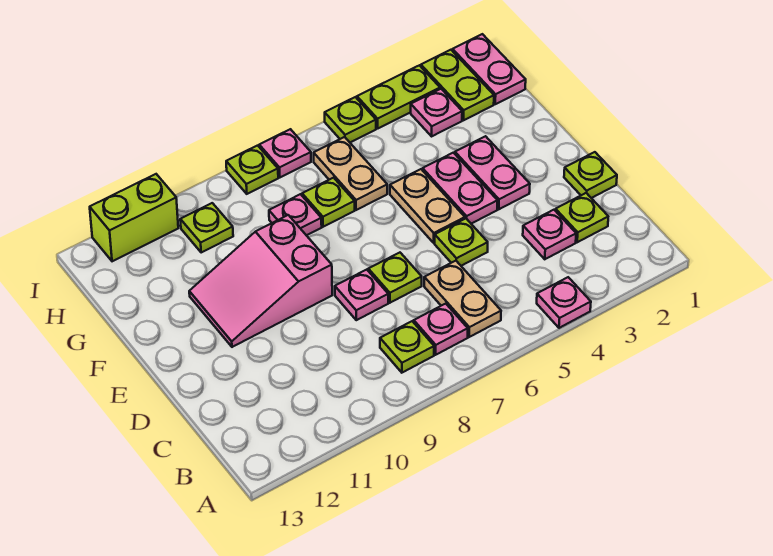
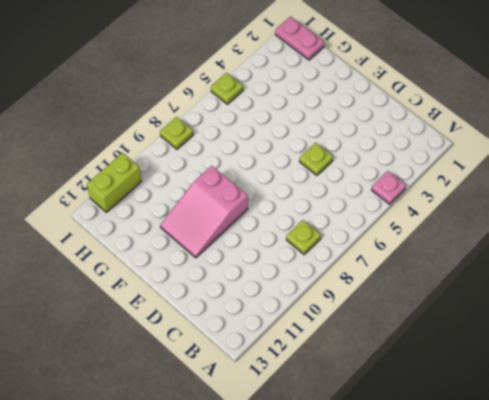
none -> tan 1x2 plate [424,261,501,337]
none -> pink 1x1 plate [414,304,468,355]
none -> lime 1x1 plate [555,193,608,242]

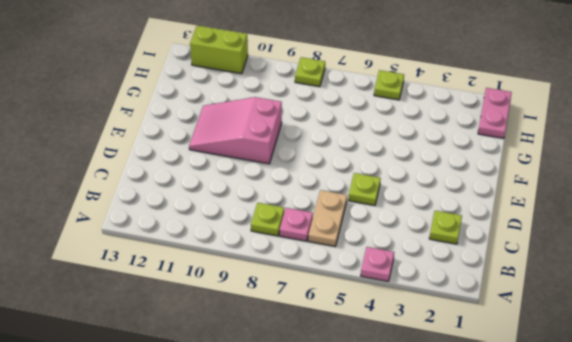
none -> pink 1x1 plate [523,210,576,259]
none -> lime 1x1 plate [564,152,617,198]
none -> lime 1x1 plate [368,253,422,303]

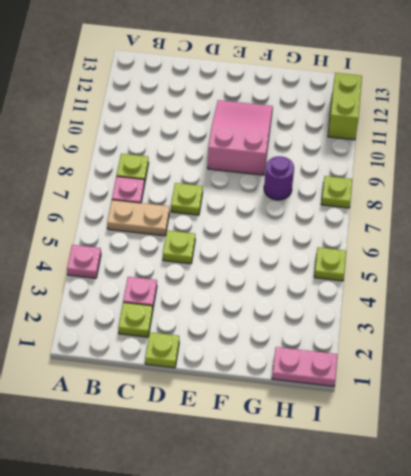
purple 1x1 round brick [264,156,294,200] -> pink 1x1 plate [269,194,322,235]
none -> pink 1x1 plate [335,270,388,320]
none -> pink 1x2 plate [455,136,530,209]
none -> pink 1x2 plate [423,153,498,224]

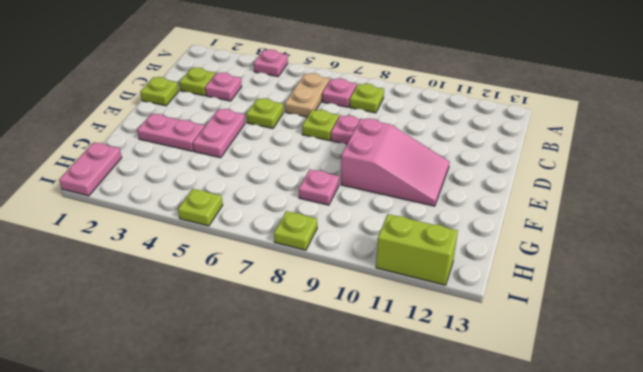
pink 1x2 plate [137,114,204,151] -> pink 1x2 plate turned to [455,136,530,209]
none -> tan 1x2 plate [390,169,465,243]
none -> tan 1x2 plate [314,137,387,210]
none -> lime 1x1 plate [302,178,355,227]

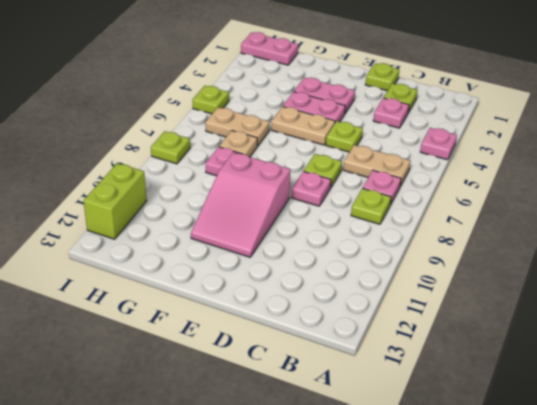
tan 1x1 plate [219,130,257,157] -> lime 1x1 plate [302,178,355,227]
none -> lime 1x2 plate [421,50,494,120]
none -> pink 1x1 plate [411,89,462,136]
none -> lime 1x1 plate [180,203,233,253]

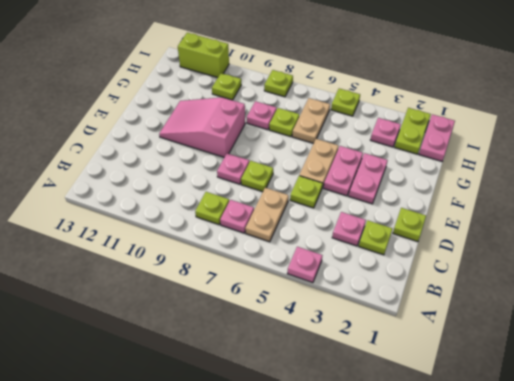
none -> lime 1x2 plate [357,65,440,128]
none -> pink 1x1 plate [259,129,311,177]

